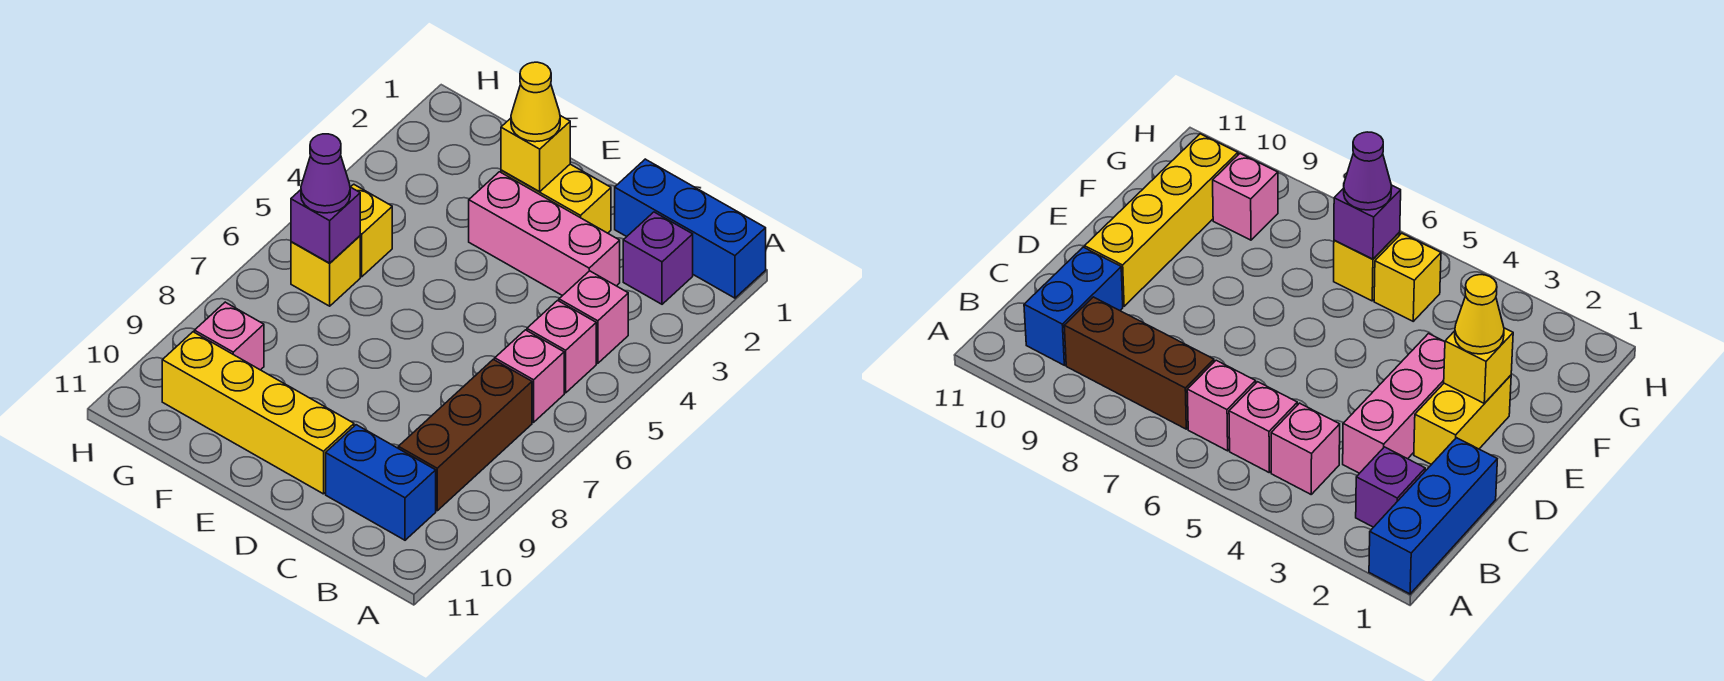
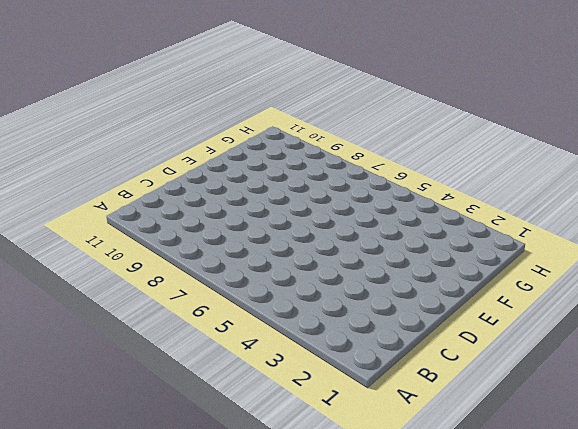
none -> blue 1x3 brick [615,159,766,298]
none -> purple 1x1 brick [623,212,693,304]
none -> pink 1x1 brick [559,271,628,363]

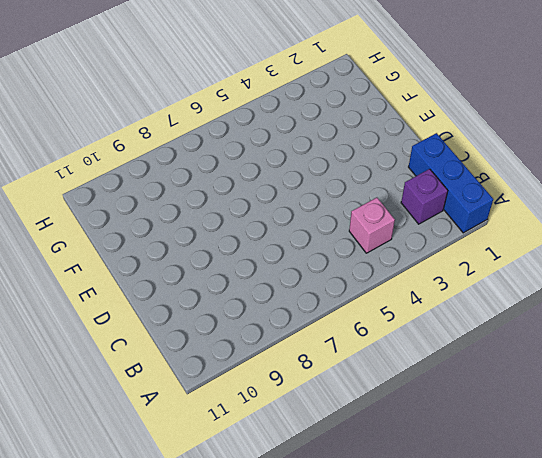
none -> pink 1x1 brick [527,300,596,393]
none -> pink 1x1 brick [495,330,564,422]
none -> brown 1x3 brick [398,359,532,511]

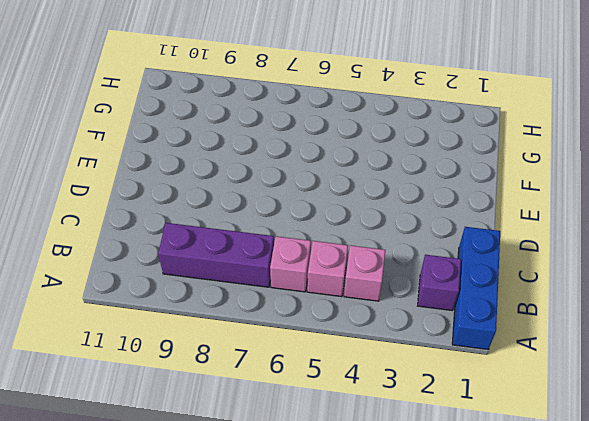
purple 1x3 brick [158,223,274,287] -> brown 1x3 brick [398,359,532,511]
none -> blue 1x2 brick [326,425,436,540]
none -> pink 1x3 brick [469,172,620,296]
none -> yellow 1x2 brick [501,164,611,233]

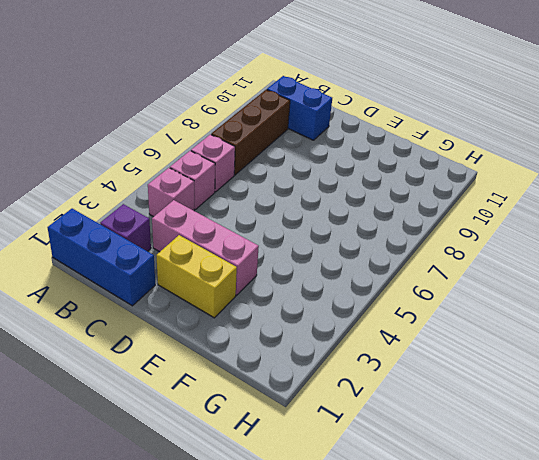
none -> yellow 1x4 brick [162,332,354,494]
none -> yellow 1x1 brick [351,184,392,277]
none -> yellow 1x1 brick [291,236,360,306]

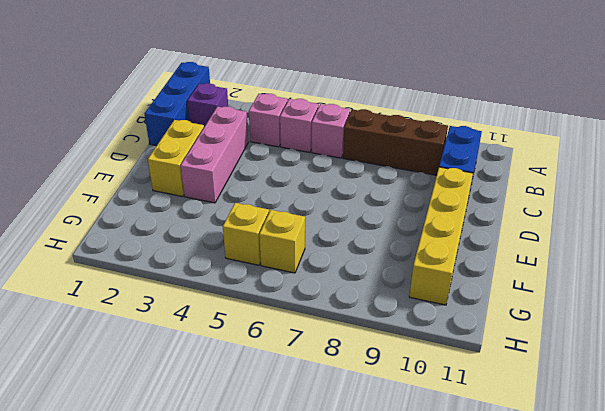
none -> pink 1x1 brick [194,302,264,370]
none -> yellow 1x1 brick [501,116,570,192]
none -> purple 1x1 brick [291,187,360,263]

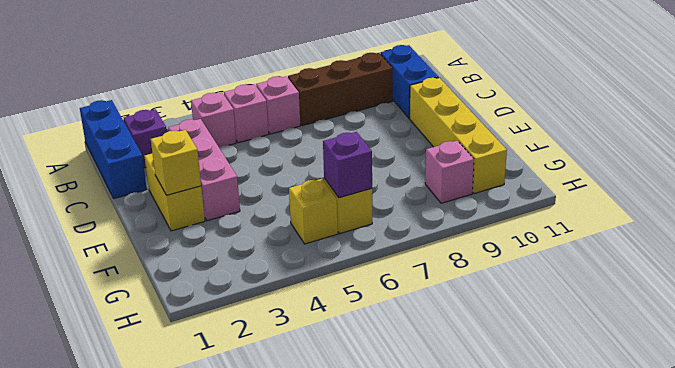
none -> yellow 1x1 cone [511,62,560,142]
none -> purple 1x1 cone [301,134,350,213]

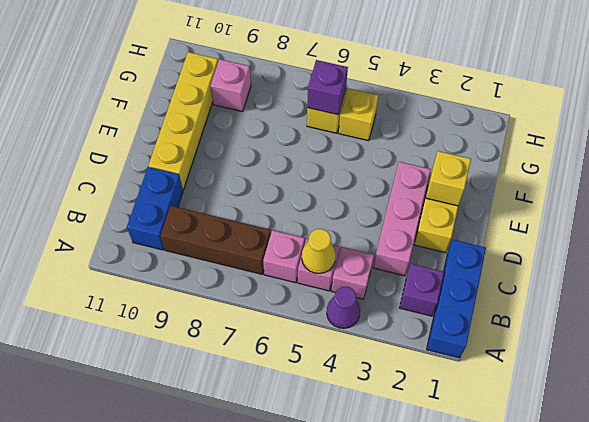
purple 1x1 cone [327,287,360,328] -> purple 1x1 cone moved to [301,134,350,213]
yellow 1x1 cone [302,229,336,273] -> yellow 1x1 cone moved to [511,62,560,142]

